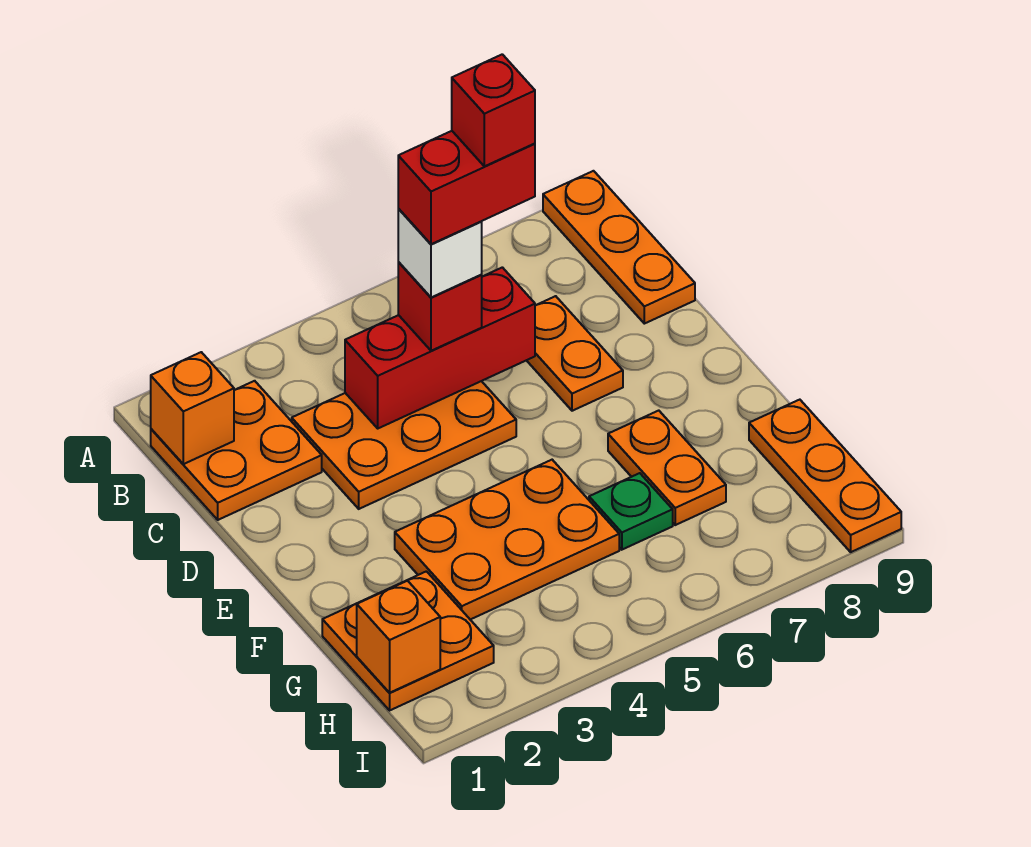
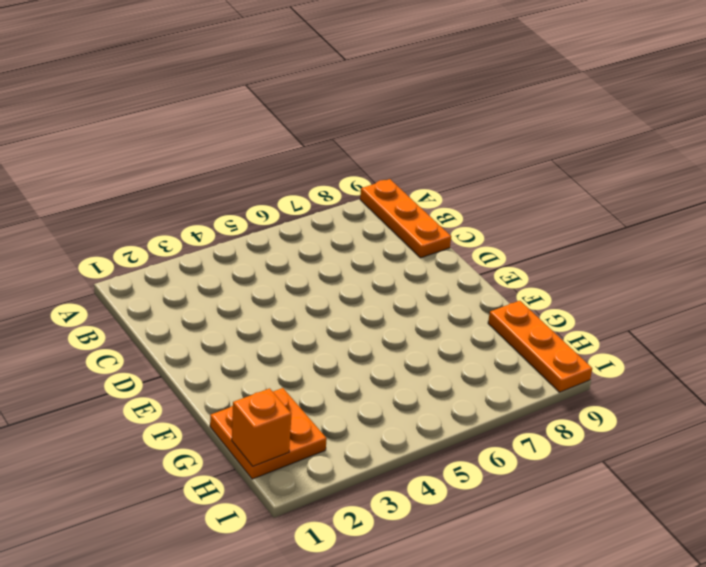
none -> orange 2x2 plate [151,381,322,520]
none -> orange 2x3 plate [292,381,516,509]
none -> orange 1x2 plate [527,296,623,411]

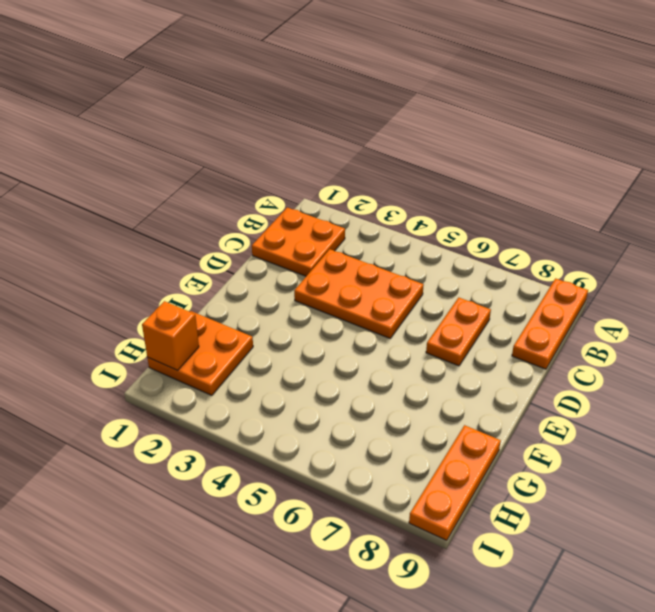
none -> orange 2x3 plate [395,460,619,620]
none -> orange 1x2 plate [608,411,726,525]
none -> green 1x1 plate [589,473,673,550]

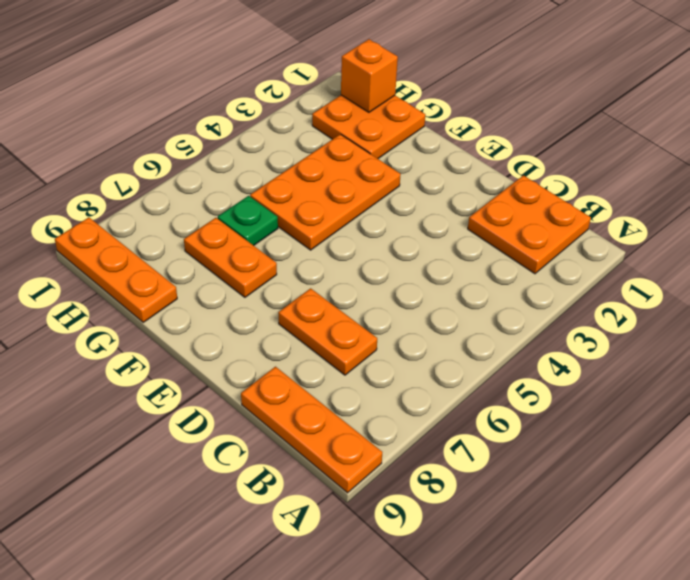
none -> orange 2x3 plate [292,381,516,509]
none -> orange 1x1 brick [151,352,234,464]
none -> red 1x3 brick [345,267,535,428]

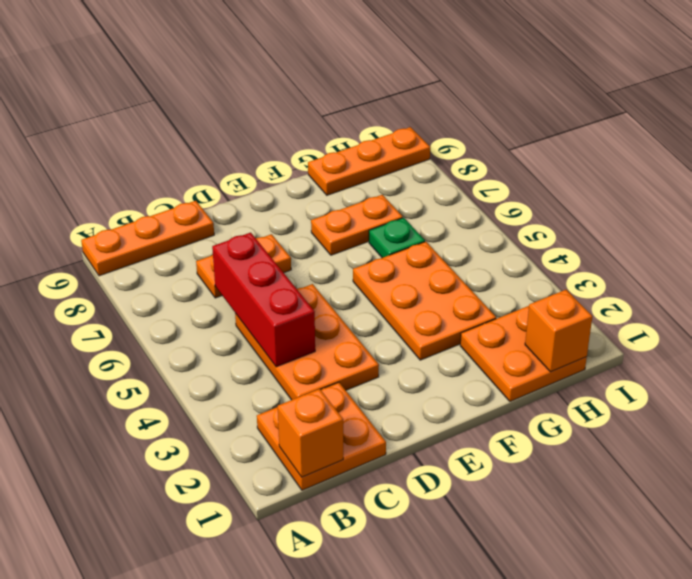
none -> red 1x1 brick [398,262,482,351]
none -> white 1x1 brick [398,209,482,297]
none -> red 1x2 brick [398,131,535,244]

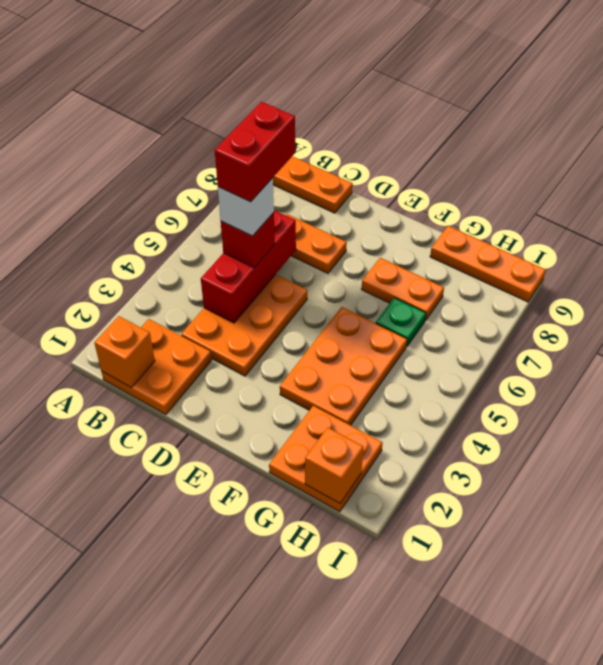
none -> red 1x1 brick [452,54,535,166]

